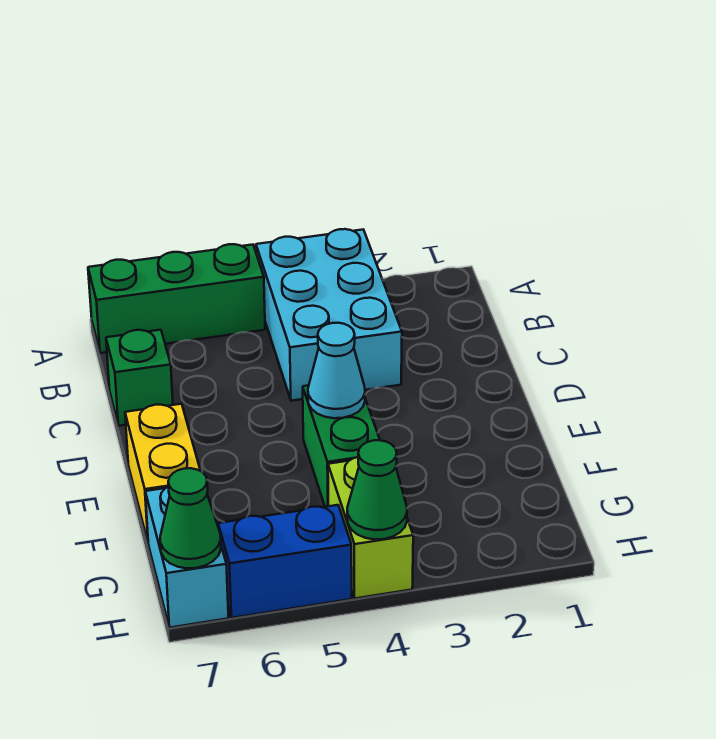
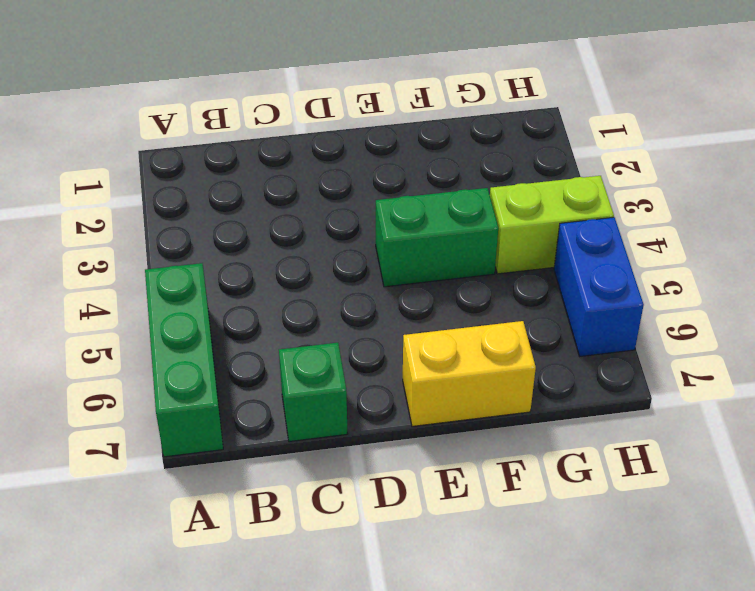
none -> cyan 2x3 brick [256,229,402,401]
none -> cyan 1x2 brick [145,487,228,628]

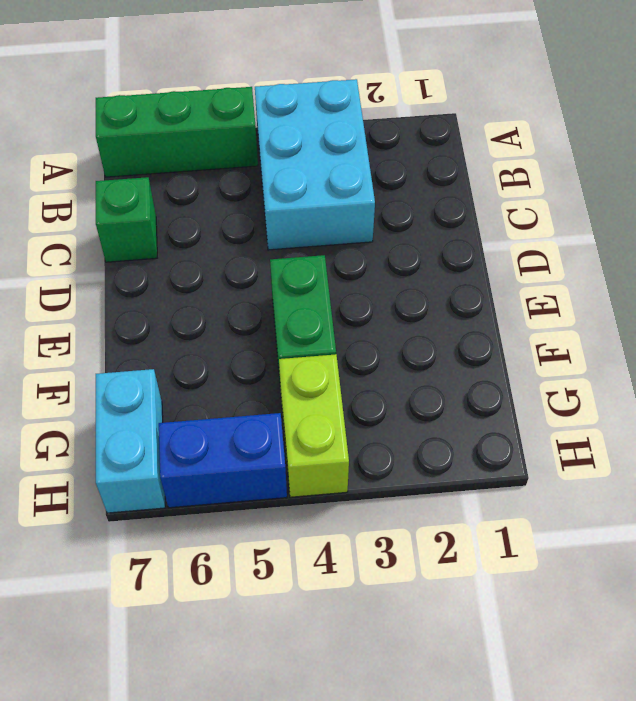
none -> yellow 1x2 brick [125,404,200,541]
none -> cyan 1x1 cone [308,323,365,418]

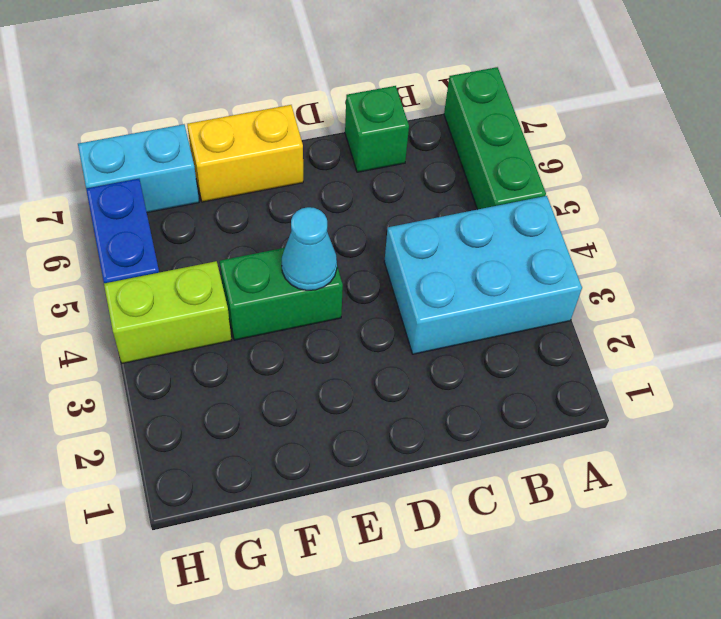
none -> green 1x1 cone [347,440,407,540]
none -> green 1x1 cone [160,468,221,568]

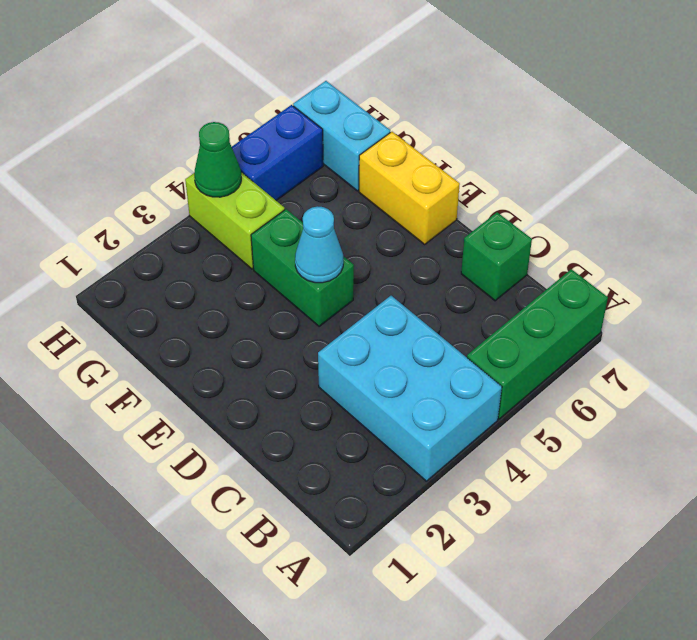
none -> green 1x1 cone [160,468,221,568]

